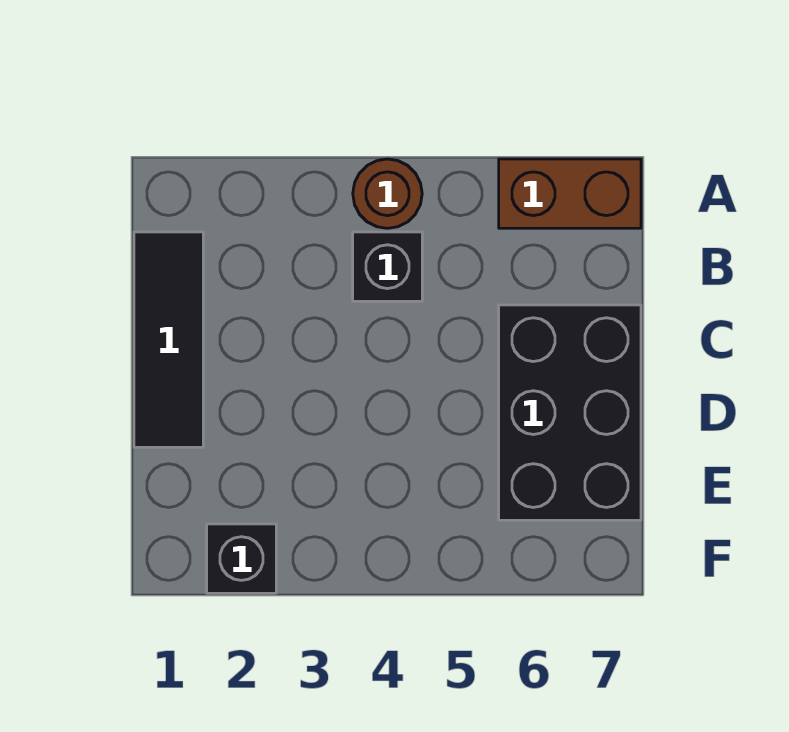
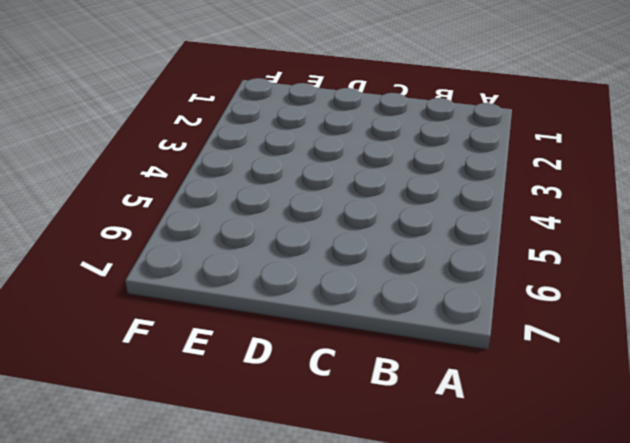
none -> brown 1x1 round brick [353,159,422,228]
none -> brown 1x2 brick [499,159,641,228]

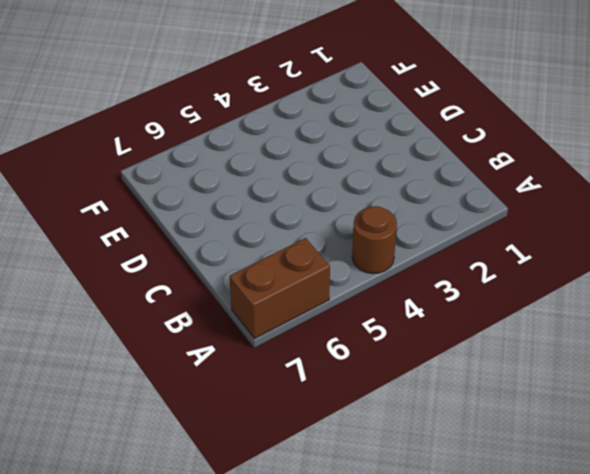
none -> black 1x3 tile [134,232,203,447]
none -> black 1x1 brick [353,232,422,301]

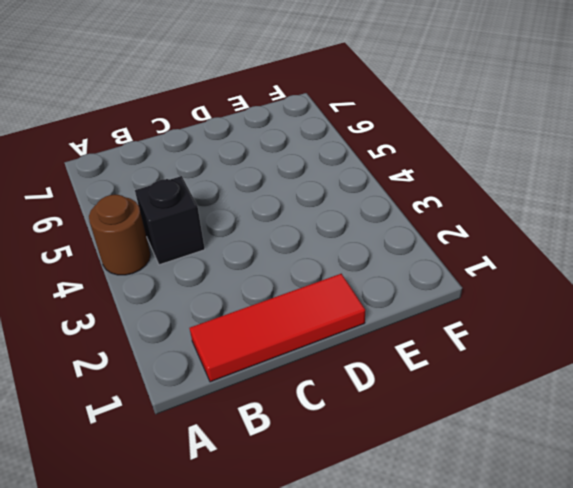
red 1x3 tile [190,274,365,382] -> black 1x3 tile [134,232,203,447]
none -> brown 1x2 brick [499,159,641,228]
none -> black 2x3 brick [499,305,641,520]

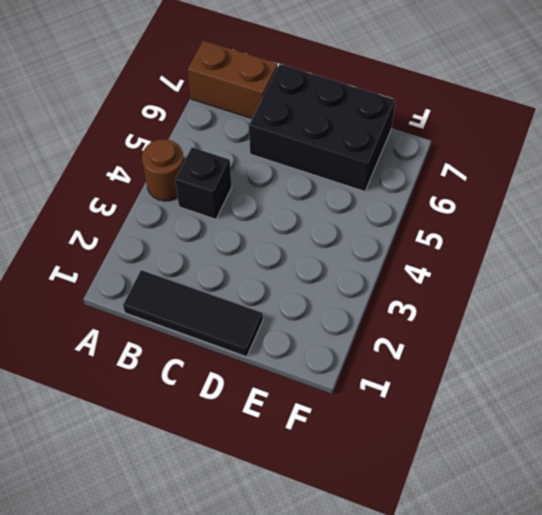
brown 1x2 brick [188,40,278,118] -> brown 1x2 brick turned to [499,159,641,228]
none -> black 1x1 brick [207,524,276,593]

